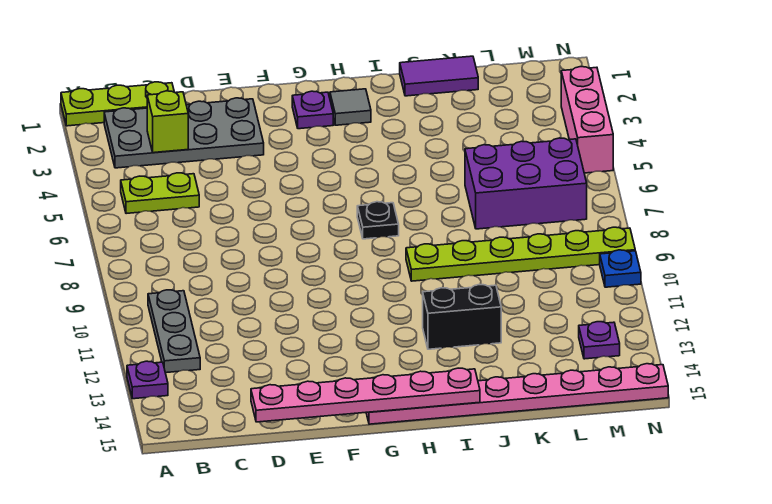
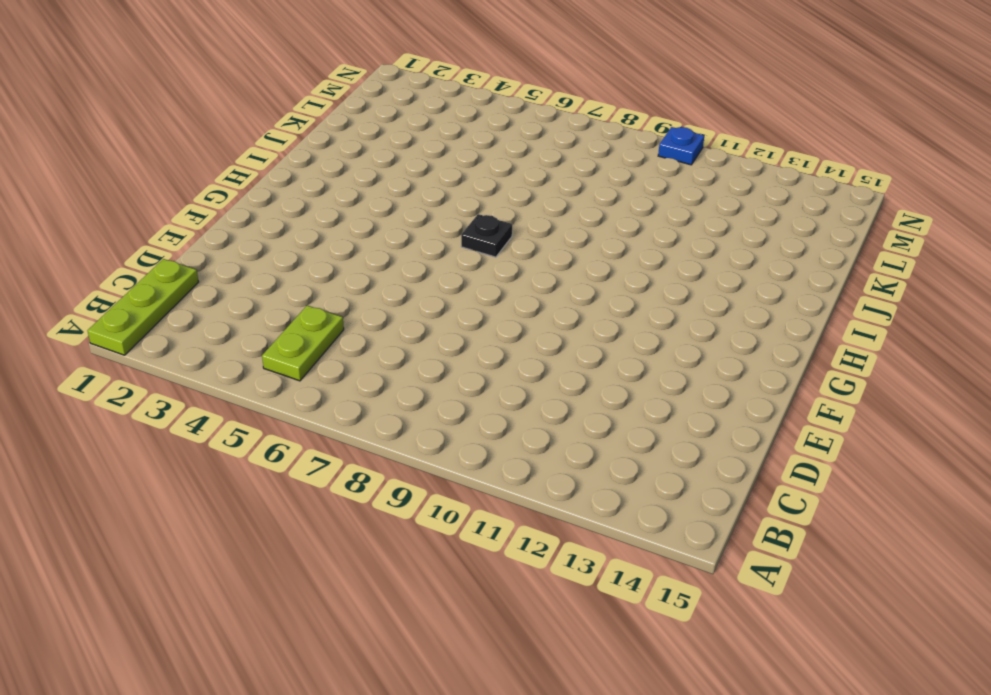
none -> purple 1x1 plate [127,361,168,399]
none -> grey 2x4 plate [104,98,264,168]
none -> grey 1x3 plate [148,290,200,373]

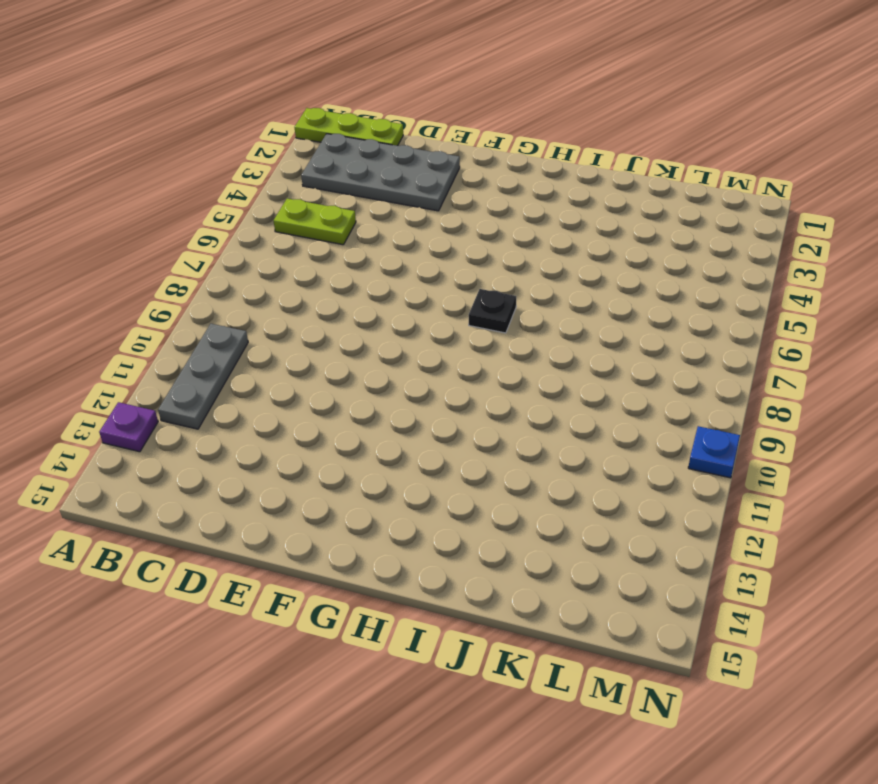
none -> purple 1x1 plate [292,91,333,129]
none -> pink 1x8 plate [366,364,668,424]
none -> grey 1x1 tile [330,89,371,125]

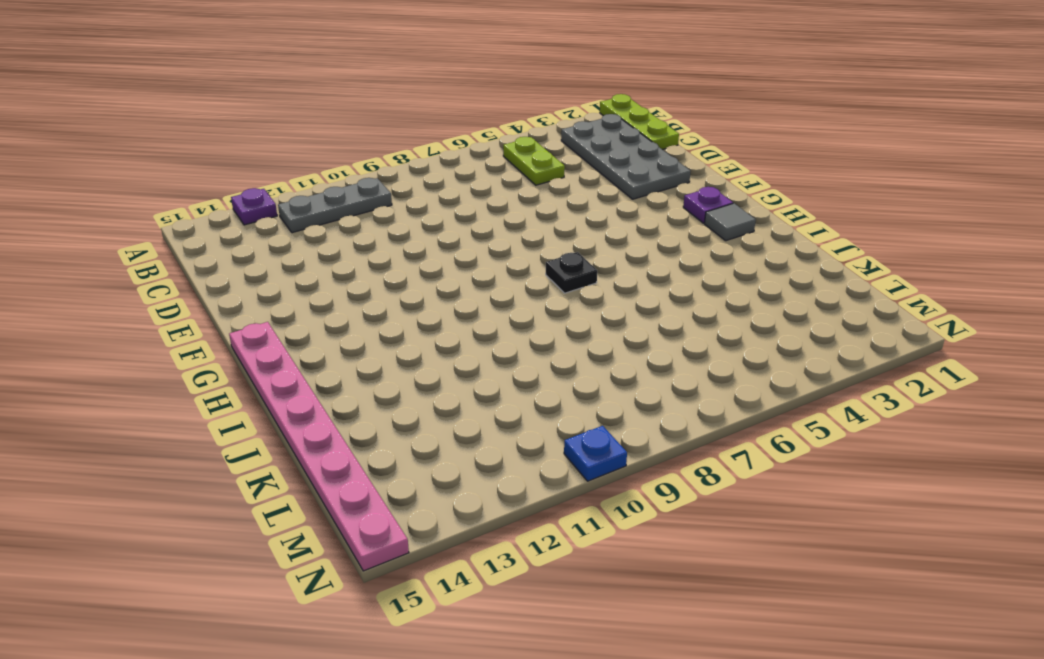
none -> lime 1x6 plate [406,227,635,281]
none -> black 1x2 brick [423,285,501,349]
none -> purple 1x2 tile [400,56,478,96]

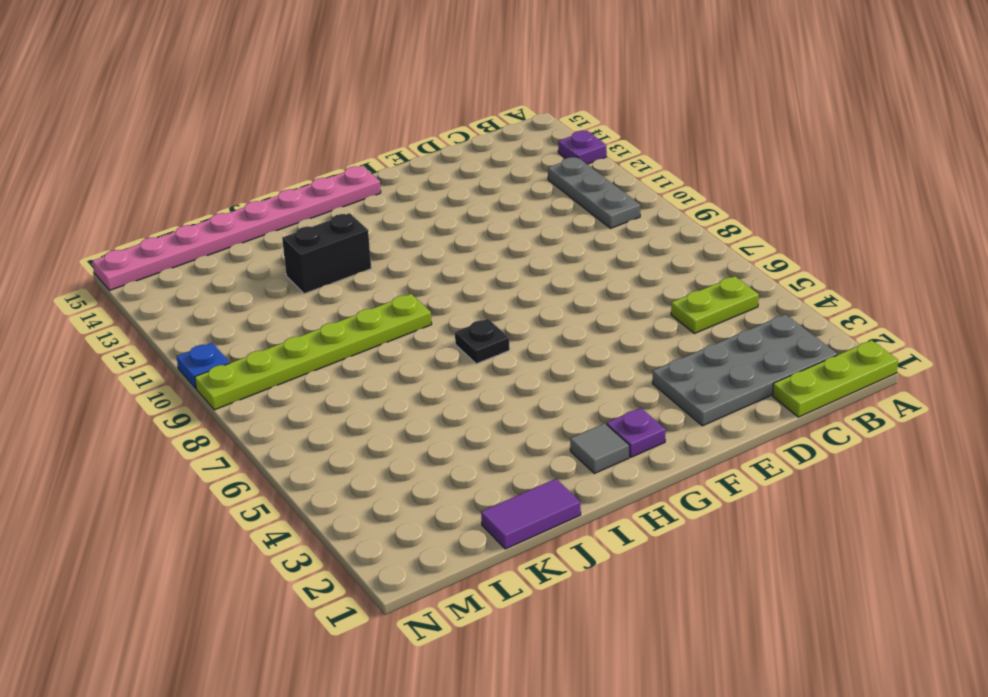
none -> purple 2x3 brick [465,138,587,229]
none -> purple 1x1 plate [579,322,620,359]
none -> pink 1x3 brick [561,67,613,173]

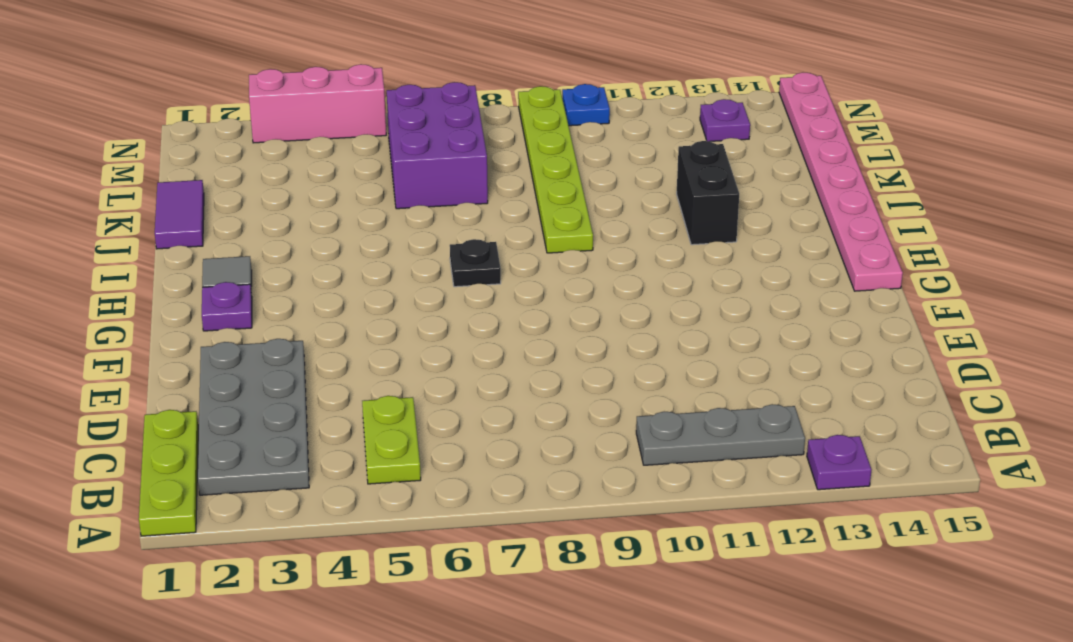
none -> lime 1x1 brick [147,91,188,153]
none -> pink 1x6 plate [251,368,480,422]

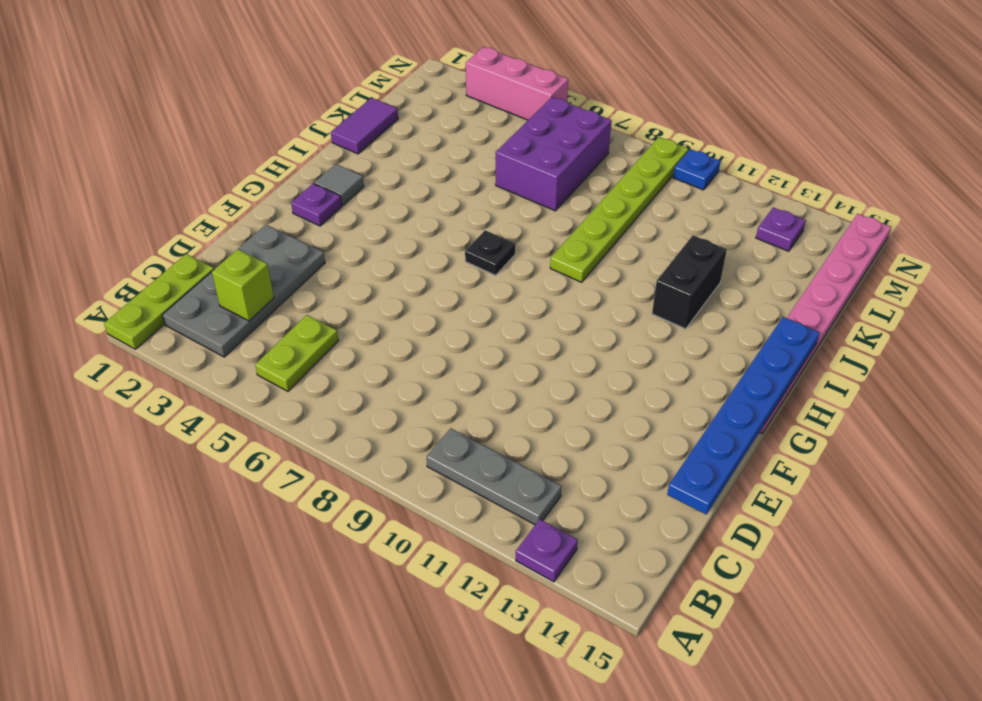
blue 1x6 plate [667,317,820,515] -> pink 1x6 plate [251,368,480,422]

